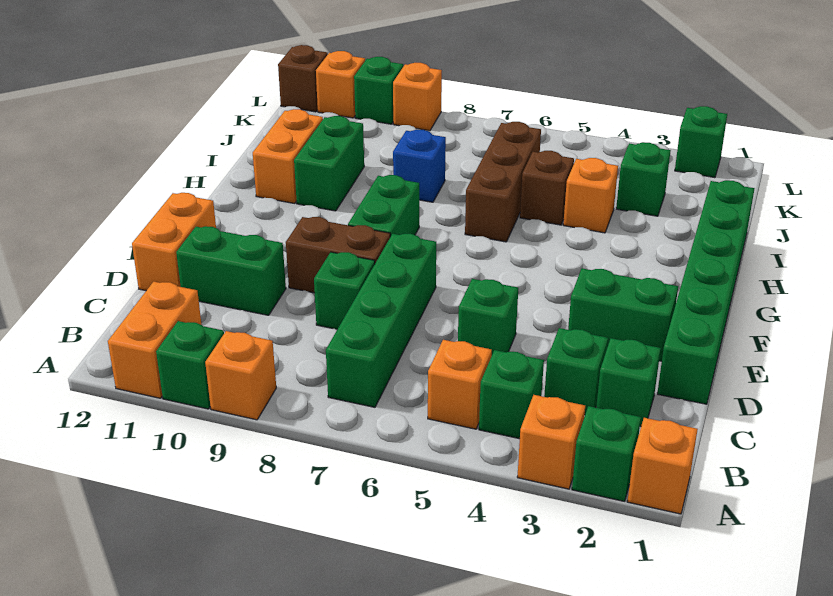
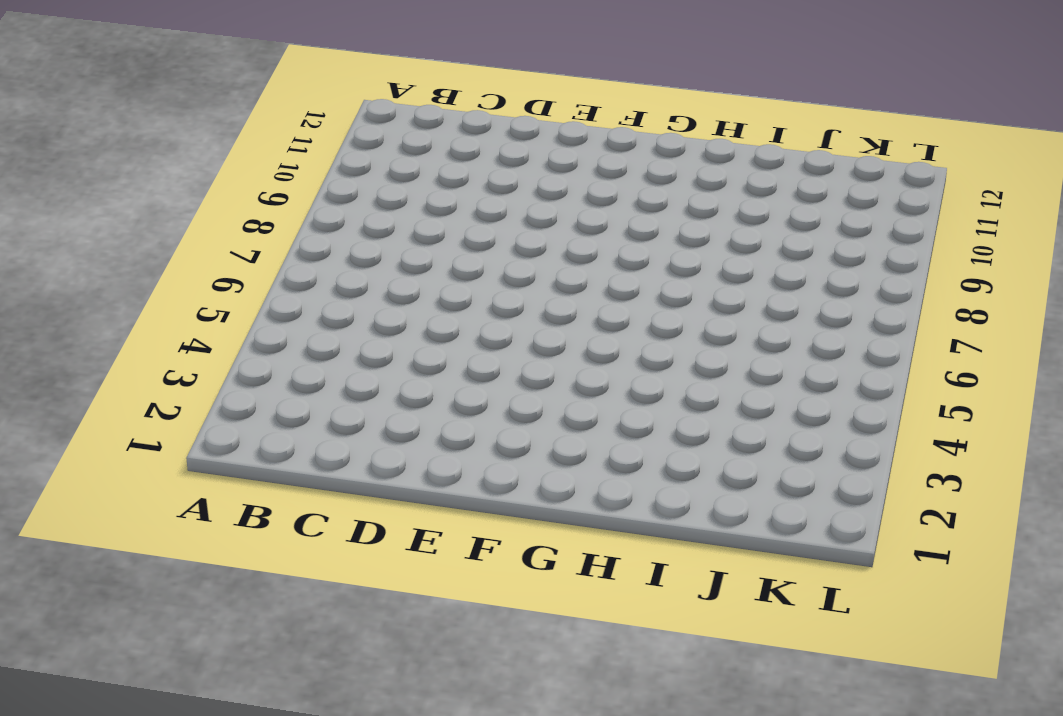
none -> orange 1x1 brick [627,418,698,514]
none -> green 1x1 brick [572,406,641,501]
none -> orange 1x1 brick [517,395,585,489]
none -> orange 1x1 brick [205,331,276,420]

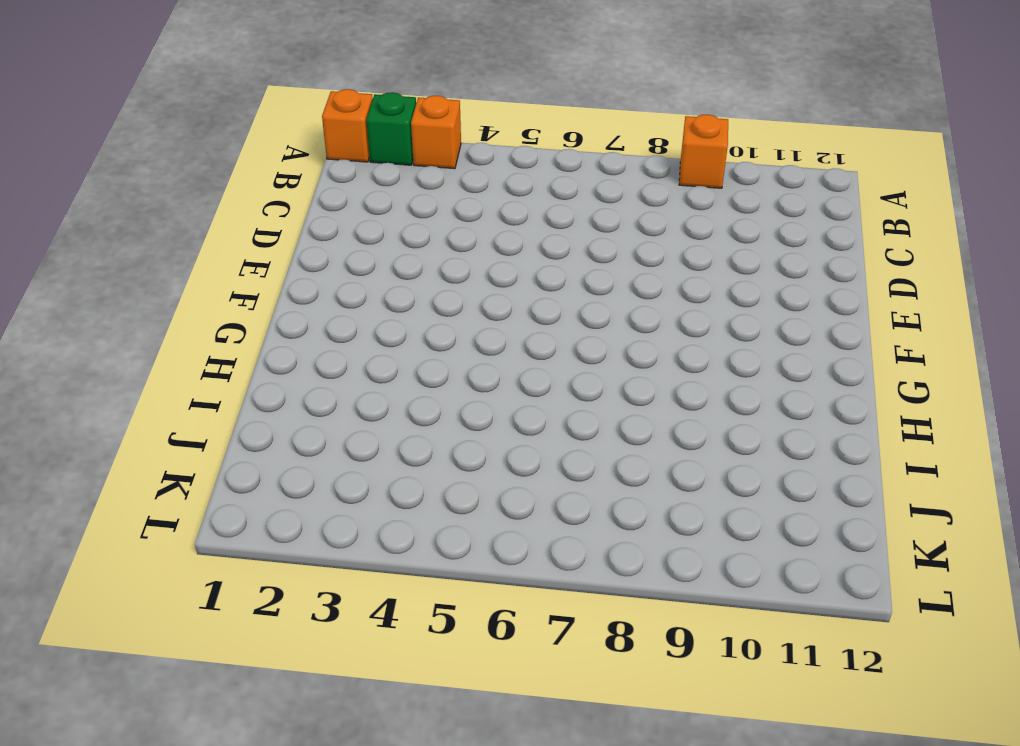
none -> green 1x1 brick [156,321,224,409]
none -> orange 1x2 brick [108,282,202,398]
none -> green 1x1 brick [479,350,544,439]
none -> orange 1x1 brick [428,340,492,429]

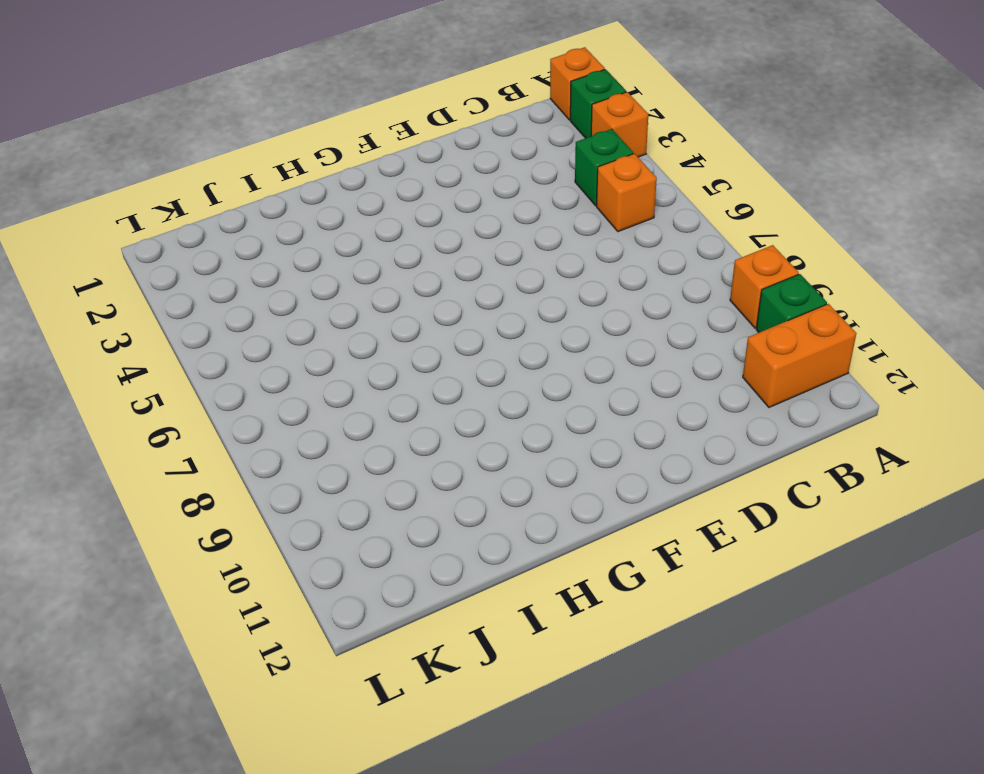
none -> green 1x4 brick [326,234,436,407]
none -> green 1x1 brick [596,338,661,427]
none -> green 1x1 brick [544,328,608,414]
none -> green 1x6 brick [657,180,755,404]

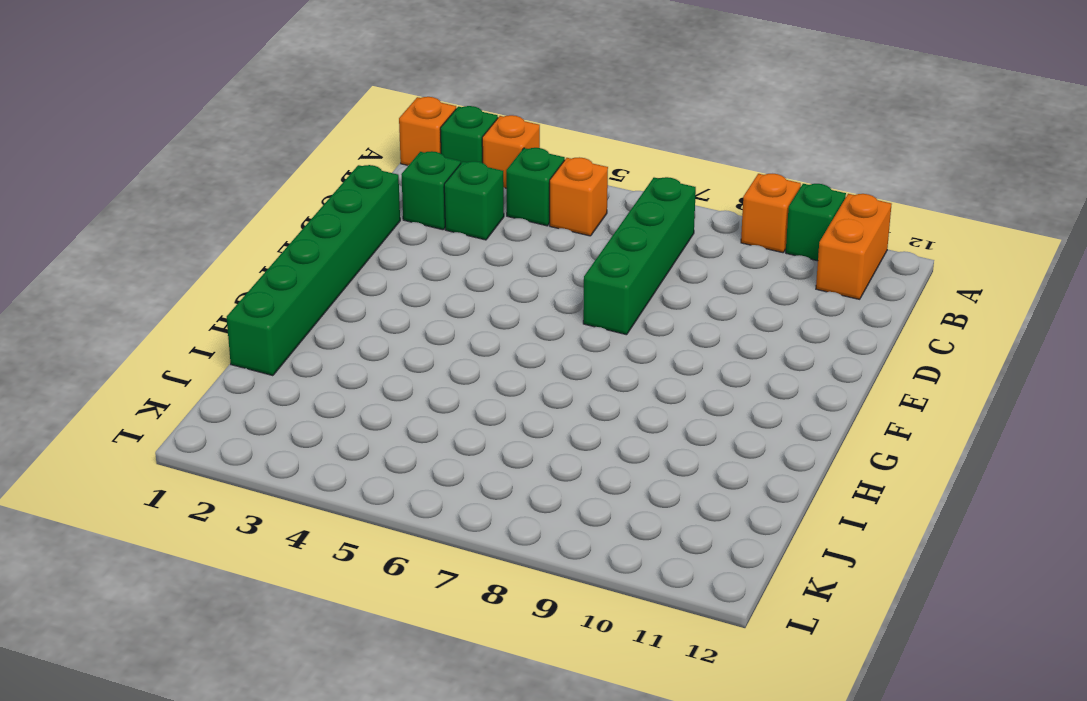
none -> green 1x1 brick [458,279,518,354]
none -> green 1x1 brick [314,252,375,329]
none -> green 1x2 brick [176,226,286,315]
none -> orange 1x2 brick [132,193,216,291]

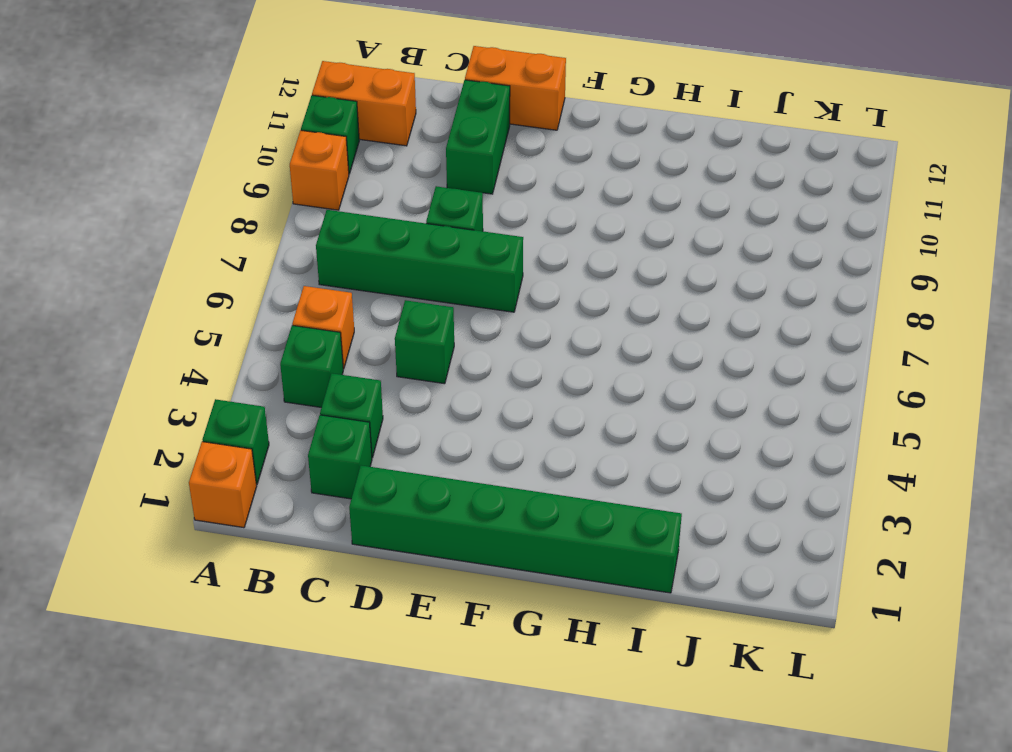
none -> orange 1x1 brick [517,395,585,489]
none -> green 1x2 brick [568,268,678,361]
none -> brown 1x2 brick [286,217,390,293]
none -> green 1x2 brick [348,175,419,237]

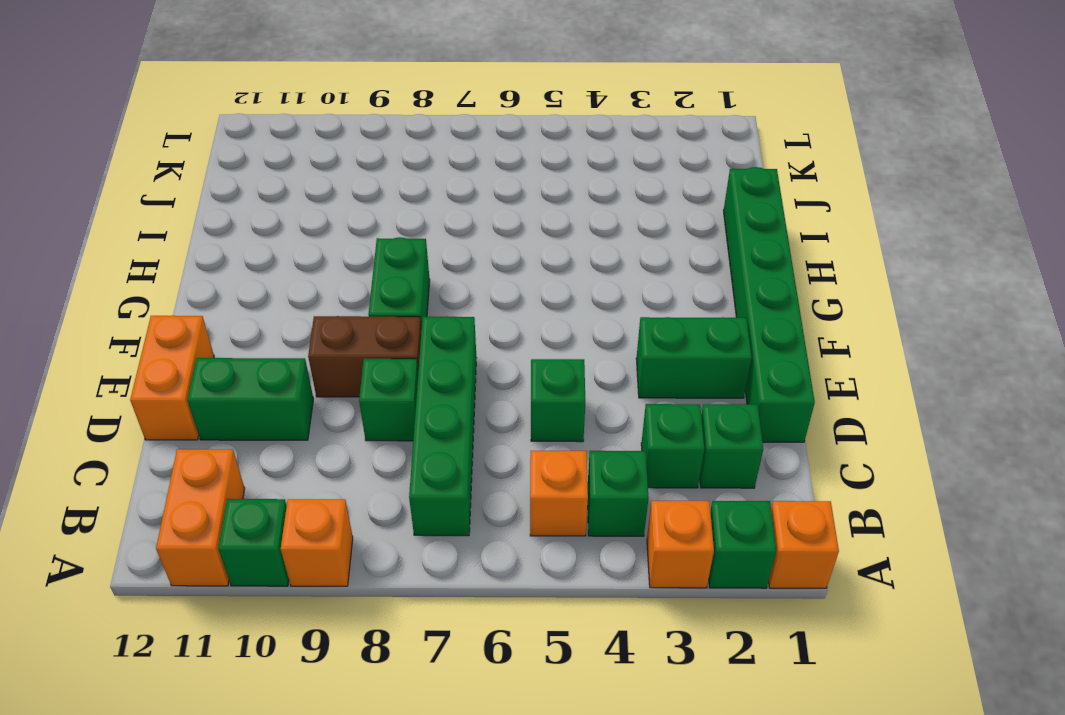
none -> brown 1x3 brick [465,122,541,242]
none -> green 1x2 brick [294,116,364,211]
none -> orange 1x2 brick [253,109,323,203]
none -> orange 1x1 brick [563,158,618,233]

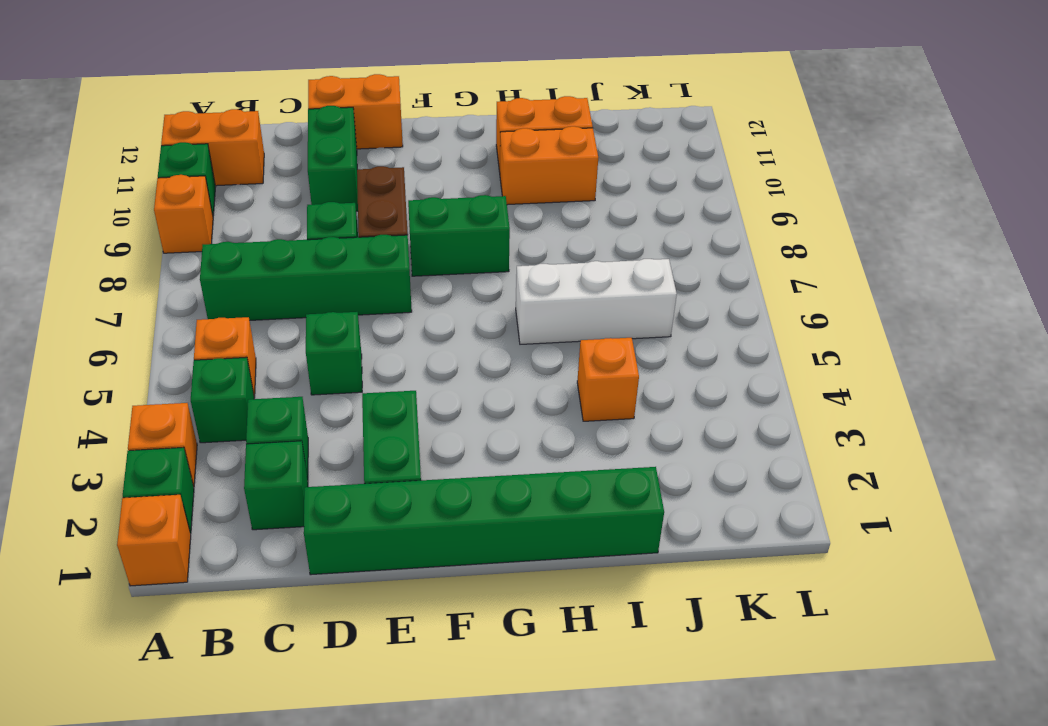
white 1x3 brick [516,259,677,344] -> brown 1x3 brick [465,122,541,242]
orange 1x2 brick [500,126,598,205] -> green 1x2 brick [294,116,364,211]
none -> brown 1x1 brick [520,151,574,225]
none -> blue 1x1 brick [393,129,446,202]
none -> green 1x1 brick [616,142,671,216]
none -> green 1x1 brick [675,106,727,178]

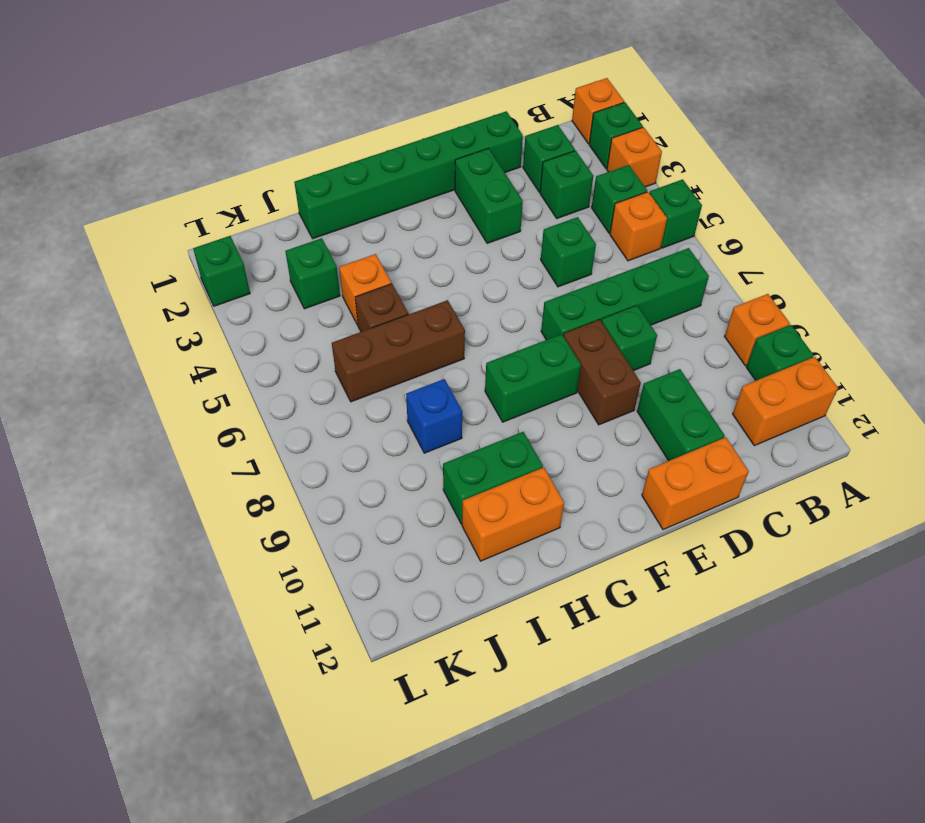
green 1x1 brick [650,179,702,248] -> green 1x1 brick moved to [354,57,403,124]
none -> orange 1x1 brick [393,63,442,131]
none -> orange 1x1 brick [316,51,365,118]
none -> brown 1x1 brick [278,45,328,112]

